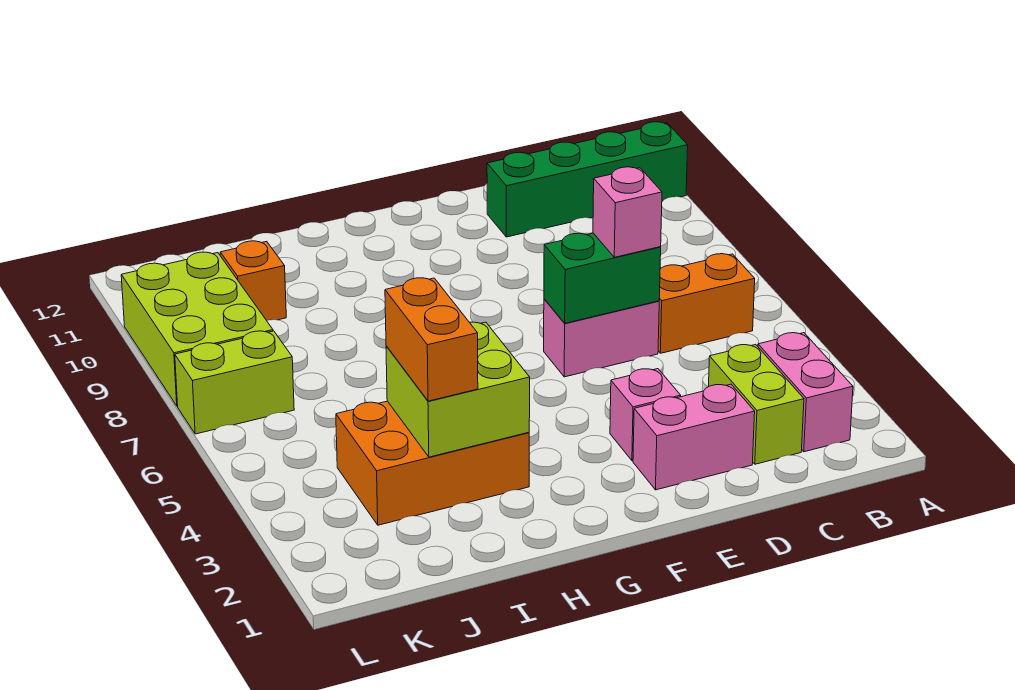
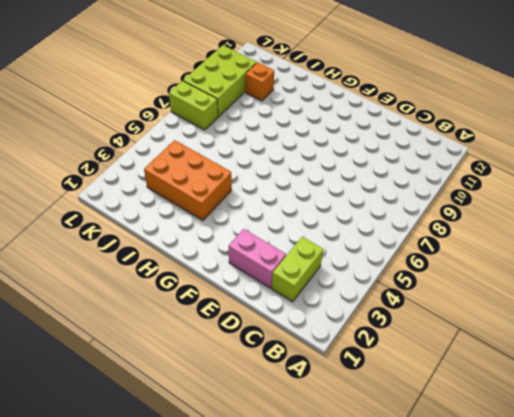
none -> green 1x4 brick [487,122,688,237]
none -> pink 1x2 brick [758,333,853,452]
none -> orange 1x2 brick [658,254,755,353]

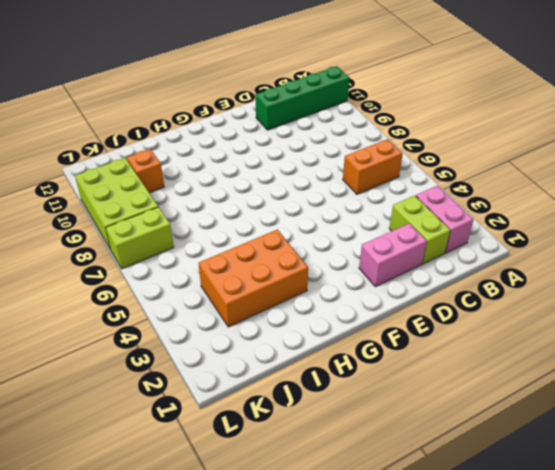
none -> pink 1x2 brick [544,299,659,377]
none -> pink 1x1 brick [610,369,681,461]
none -> green 1x2 brick [544,233,661,323]

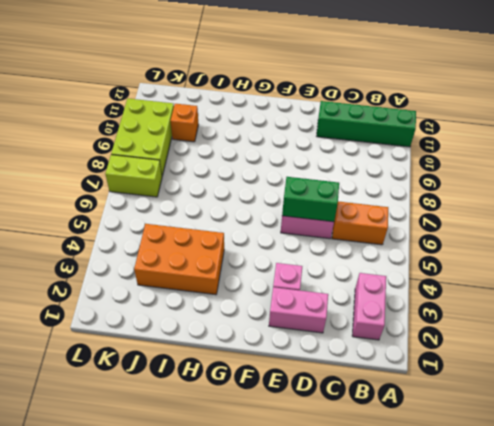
none -> lime 1x2 brick [709,345,804,464]
none -> lime 2x2 brick [386,322,530,457]
none -> pink 1x1 brick [593,167,662,257]

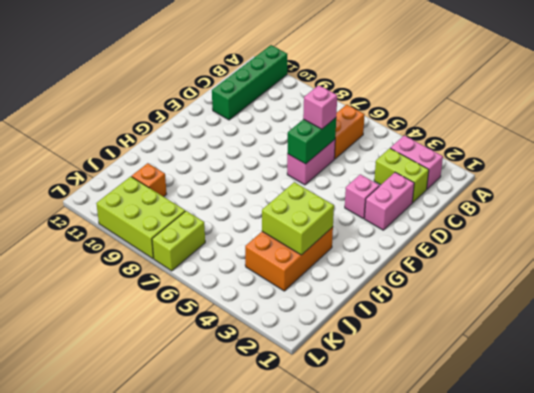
none -> orange 1x2 brick [385,278,478,401]

